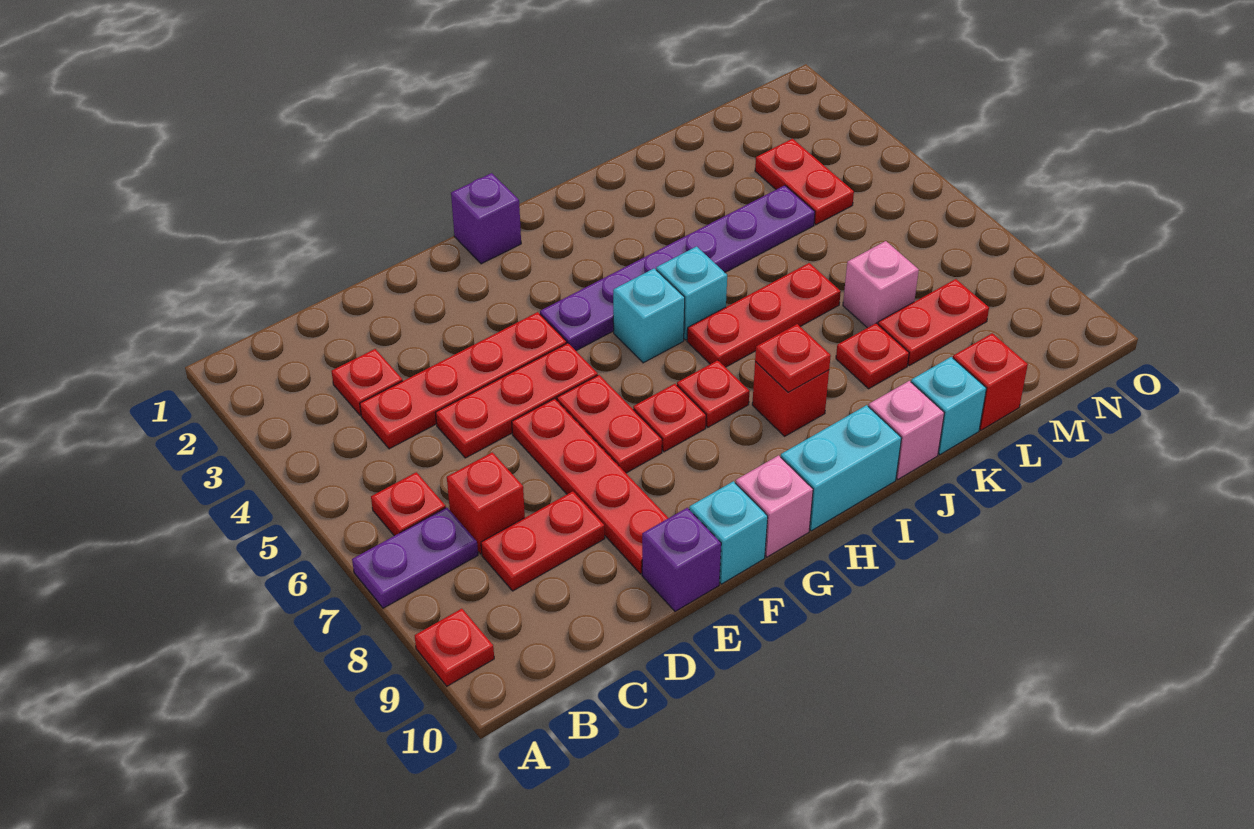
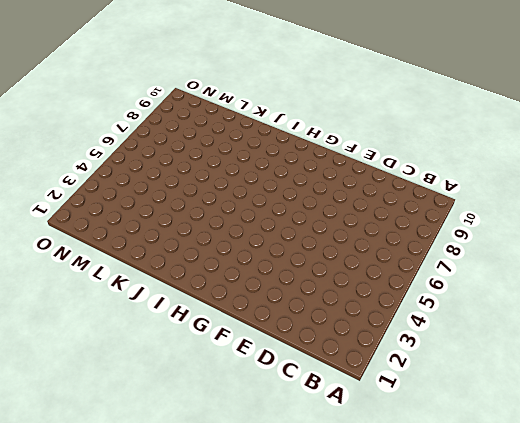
none -> purple 1x2 plate [352,508,478,608]
none -> red 1x1 plate [415,609,494,686]
none -> red 1x1 plate [371,472,446,536]
none -> red 1x1 plate [331,349,403,416]

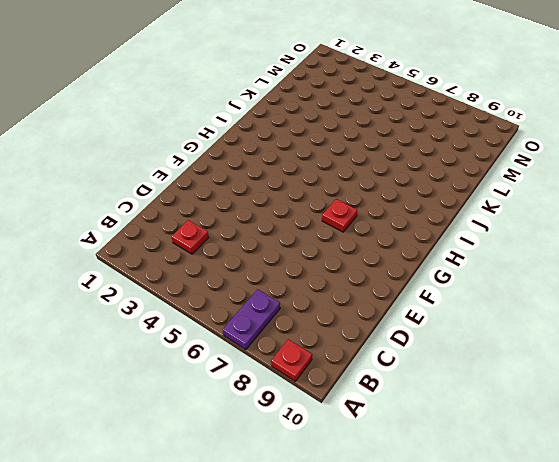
none -> red 1x1 plate [371,472,446,536]
none -> red 1x4 plate [360,312,567,449]
none -> red 1x1 brick [447,452,525,554]
none -> red 1x2 plate [481,491,605,591]

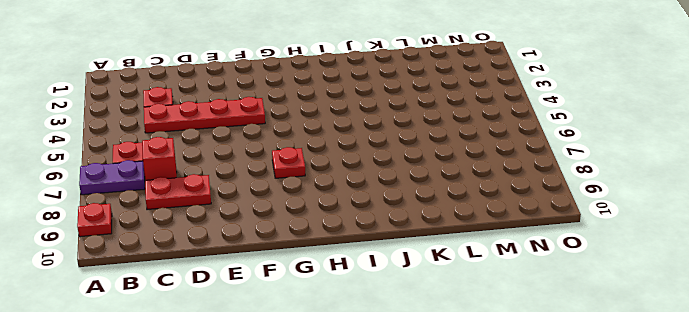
none -> red 1x3 plate [436,343,598,458]
none -> red 1x4 plate [512,398,668,574]
none -> purple 1x1 brick [642,508,721,611]
none -> red 1x2 plate [557,375,662,473]

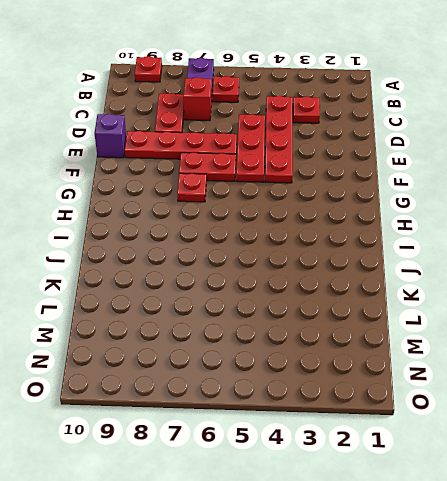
none -> cyan 1x1 brick [689,481,768,584]
none -> purple 1x1 brick [451,173,521,264]
none -> purple 1x6 plate [540,185,815,351]
none -> pink 1x1 brick [736,455,813,557]

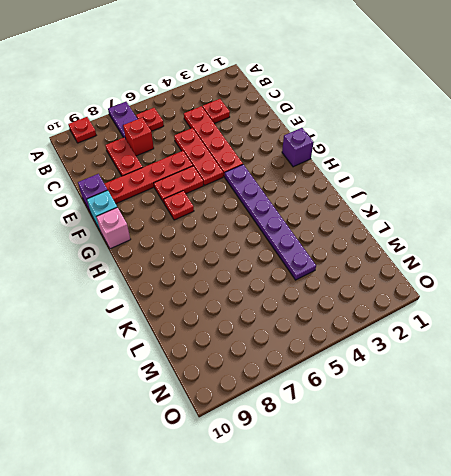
none -> cyan 1x1 brick [613,268,685,363]
none -> red 1x1 plate [677,360,749,427]
none -> cyan 1x2 brick [781,405,902,531]
none -> cyan 1x1 brick [656,246,727,340]

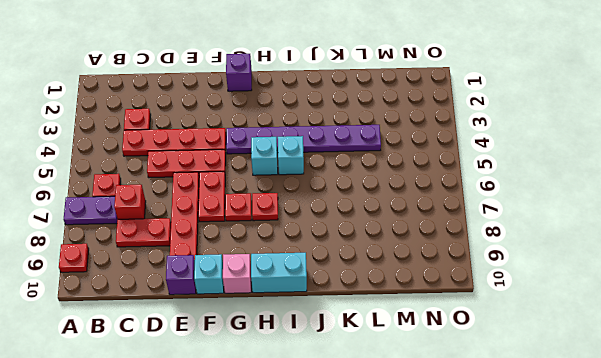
none -> red 1x3 plate [687,263,841,367]
none -> red 1x1 brick [752,361,829,436]
none -> pink 1x1 brick [868,381,944,479]
none -> red 1x1 plate [836,323,909,389]

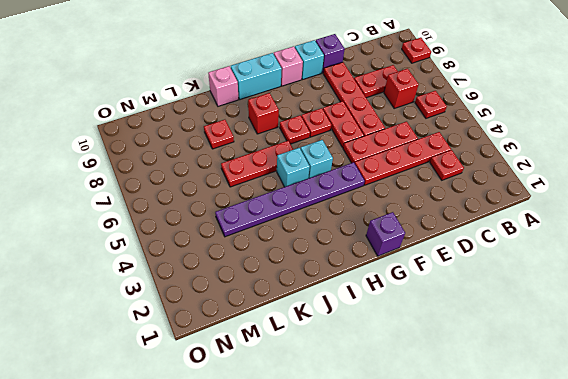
none -> purple 1x2 plate [352,508,478,608]
none -> cyan 1x1 brick [911,357,987,455]
none -> pink 1x1 brick [843,241,919,328]
none -> red 1x2 plate [878,279,989,365]

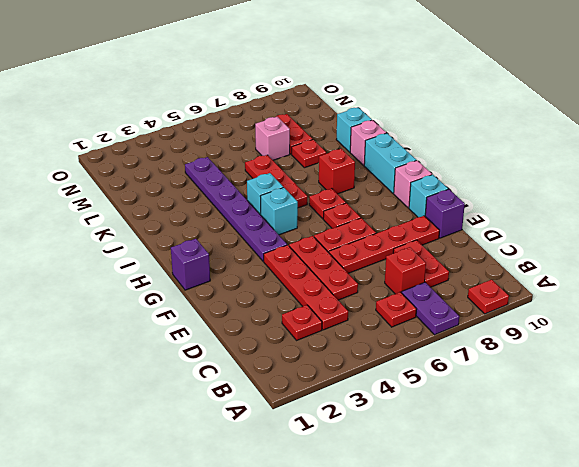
none -> red 1x1 brick [953,333,1028,430]
none -> red 1x2 plate [755,139,854,225]
none -> red 1x1 plate [755,324,831,392]

